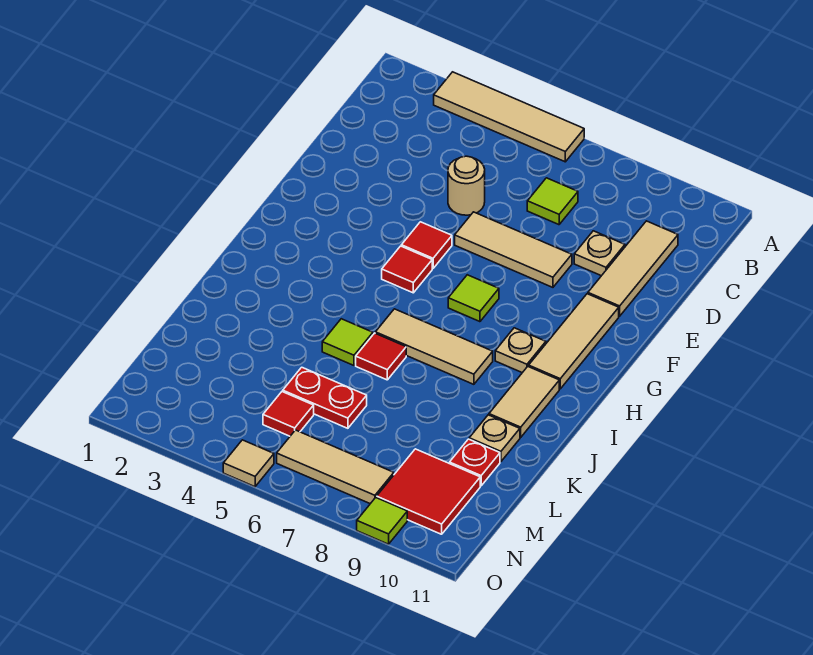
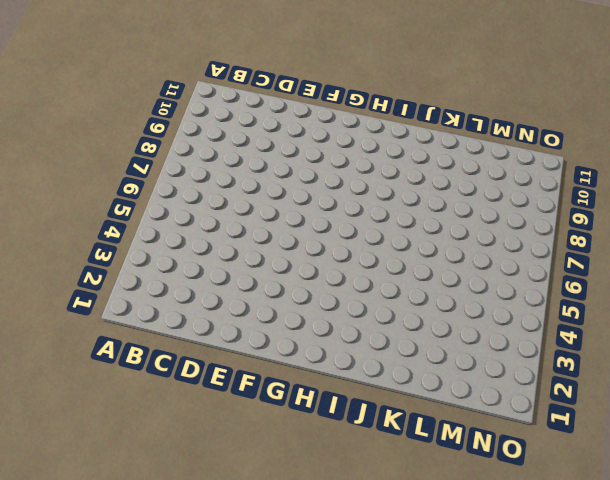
none -> tan 1x4 tile [434,72,584,162]
none -> lime 1x1 tile [527,178,578,225]
none -> tan 1x3 tile [588,221,678,316]

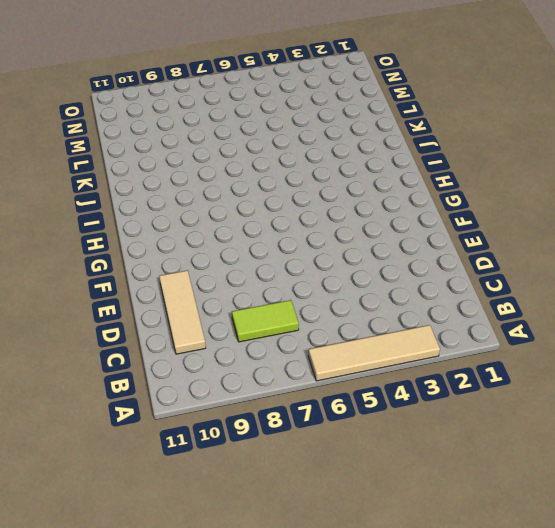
lime 1x2 tile [232,300,299,342] -> lime 1x1 tile [527,178,578,225]
none -> tan 1x1 round brick [448,156,485,215]
none -> tan 1x1 plate [574,231,625,276]
none -> tan 1x3 tile [455,212,572,287]

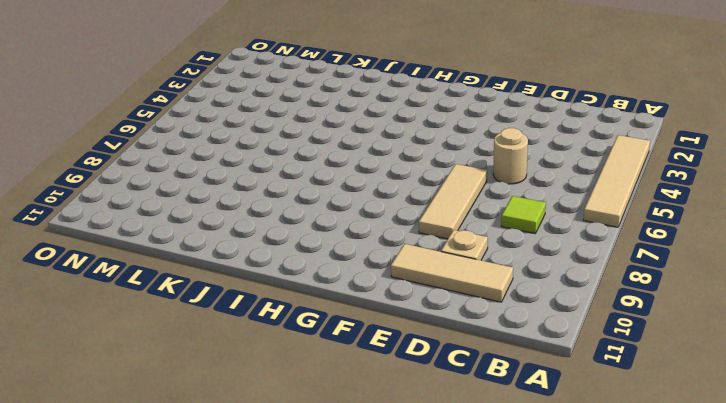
none -> red 1x1 tile [401,222,452,268]
none -> tan 1x3 tile [529,294,619,389]
none -> red 1x1 tile [382,246,432,293]

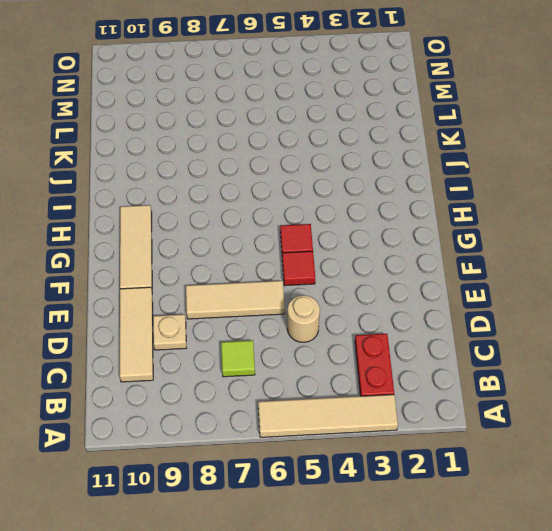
red 1x2 plate [355,334,394,396] -> red 1x2 plate turned to [283,367,367,428]
none -> lime 1x1 tile [448,275,499,322]
none -> tan 1x1 plate [495,328,546,373]
none -> tan 1x3 tile [375,309,493,384]

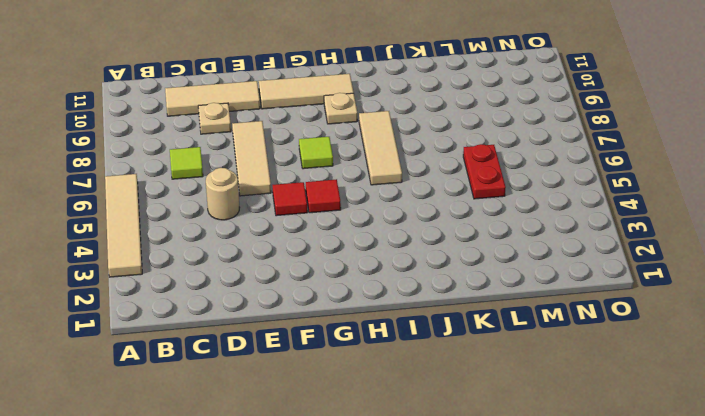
none -> tan 1x2 tile [489,367,559,437]
none -> lime 1x1 tile [322,319,373,365]
none -> red 1x1 tile [356,333,406,380]

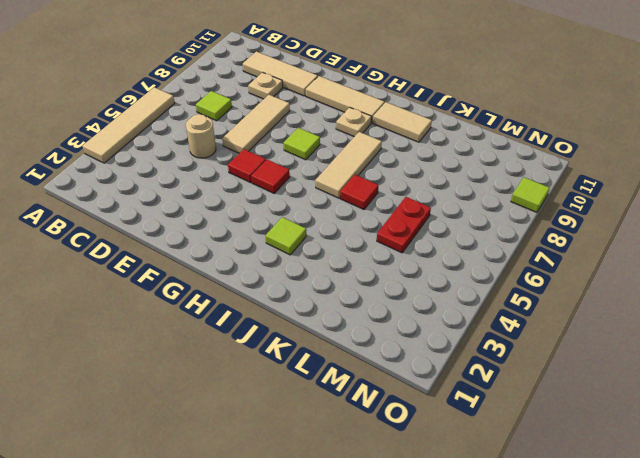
lime 1x1 tile [266,217,306,255] -> lime 1x1 tile moved to [322,319,373,365]
none -> tan 1x1 plate [469,415,520,462]
none -> red 1x1 plate [450,439,500,486]
none -> red 1x1 tile [263,392,314,436]

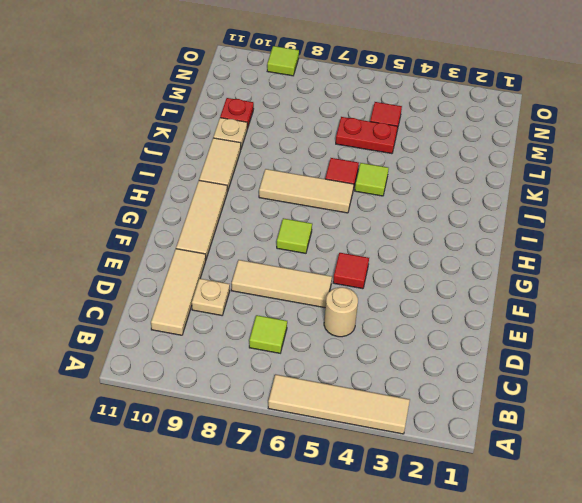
none -> red 1x1 tile [382,246,432,293]
none -> tan 1x1 plate [495,328,546,373]
none -> red 2x2 tile [377,449,480,534]

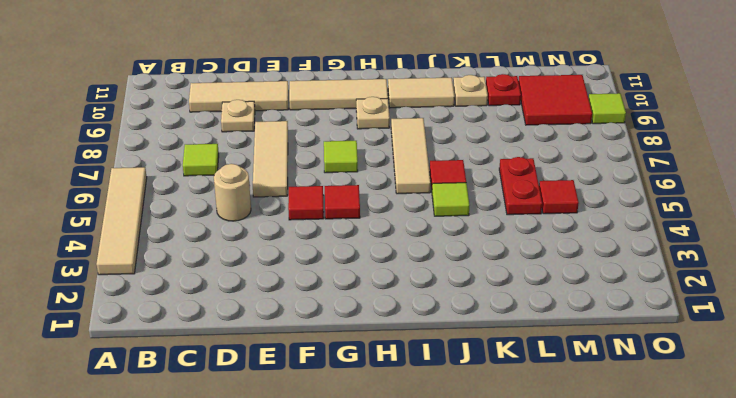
none -> tan 1x3 tile [277,430,394,504]
none -> tan 1x1 tile [223,440,274,487]

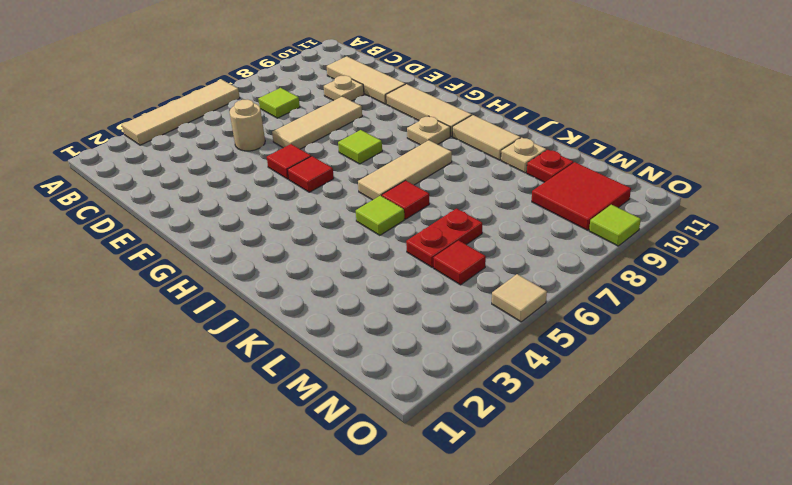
none -> tan 1x3 tile [277,430,394,504]

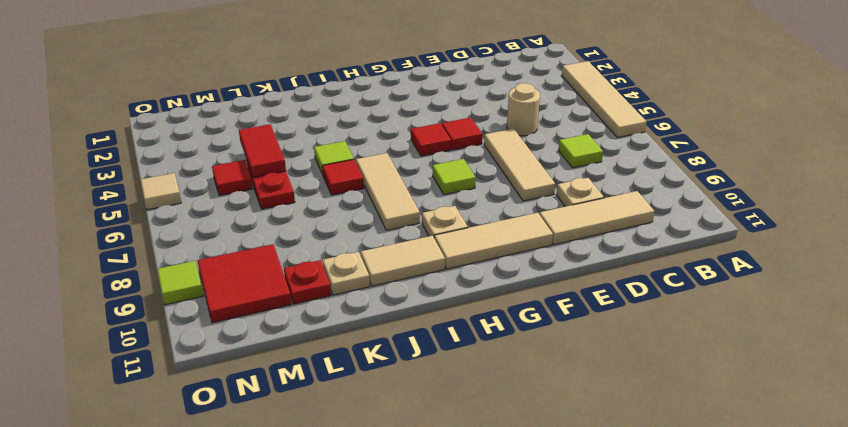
red 1x2 tile [239,124,286,177] -> none
none -> tan 1x3 tile [277,430,394,504]

